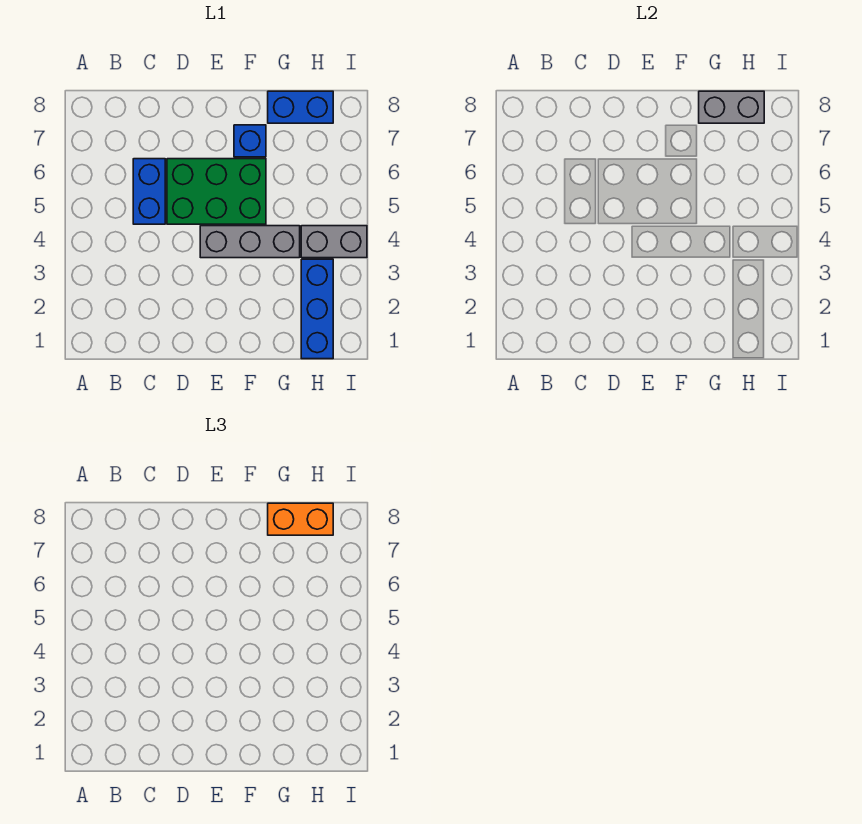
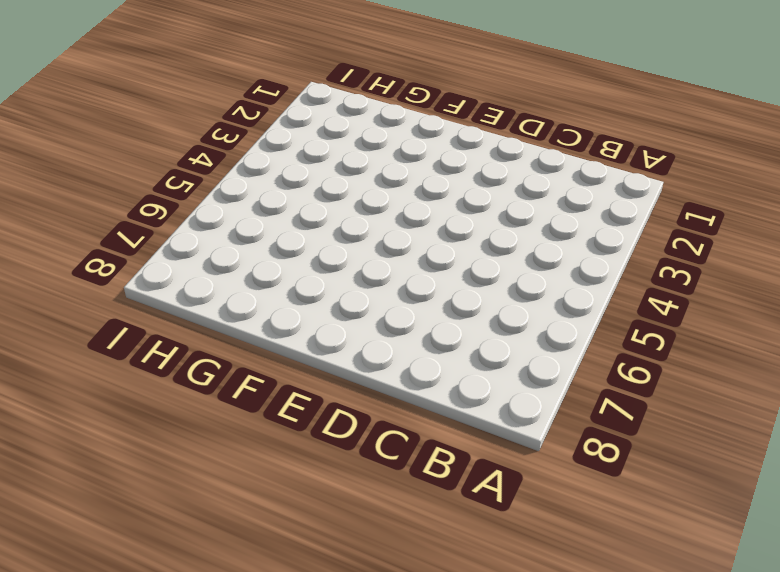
none -> blue 1x2 brick [133,159,165,224]
none -> green 2x3 brick [167,159,266,224]

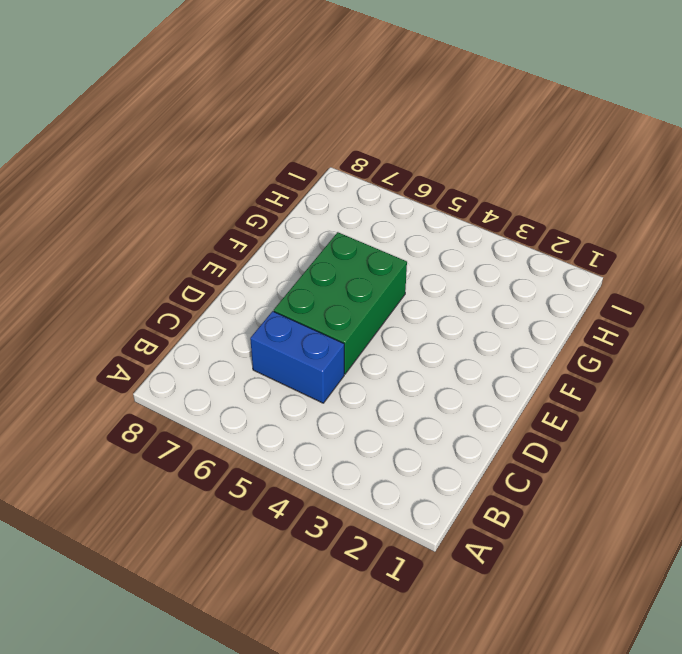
none -> grey 1x3 brick [200,226,300,258]
none -> blue 1x1 brick [234,125,266,157]

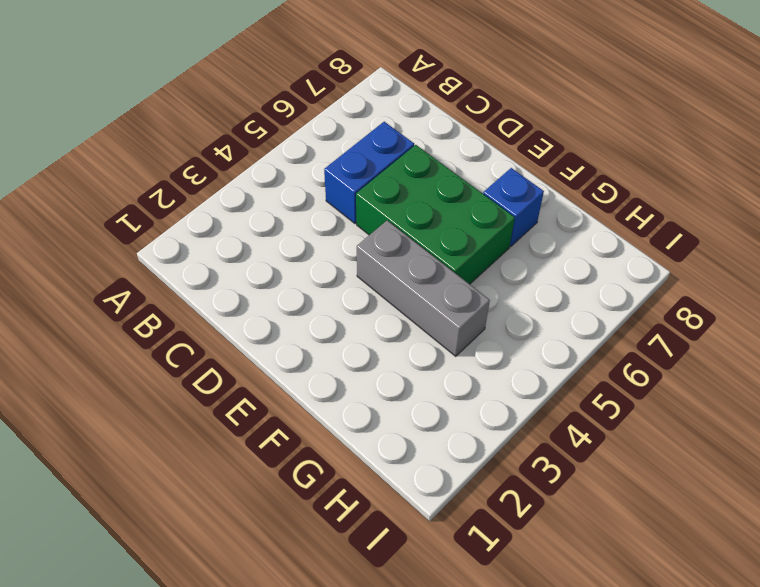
none -> blue 1x2 brick [268,91,333,123]
none -> blue 1x3 brick [301,259,333,359]

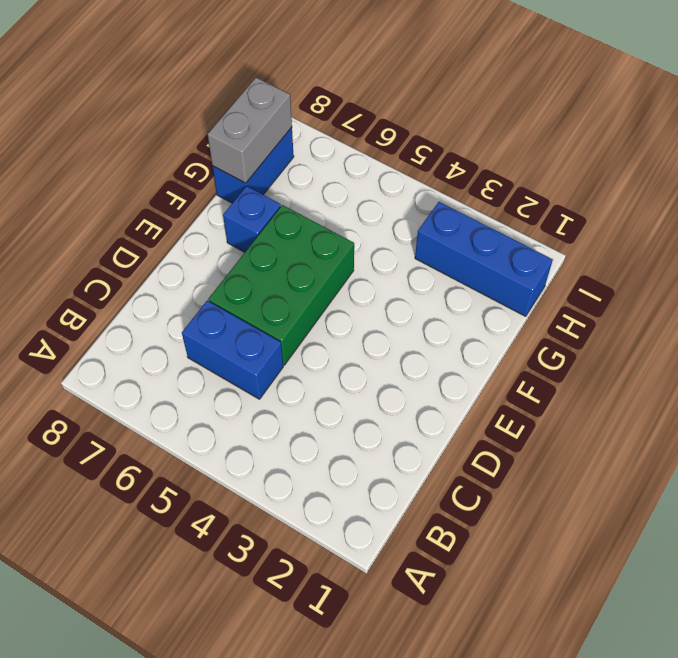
none -> grey 1x3 brick [200,226,300,258]
none -> grey 1x2 brick [301,226,367,258]

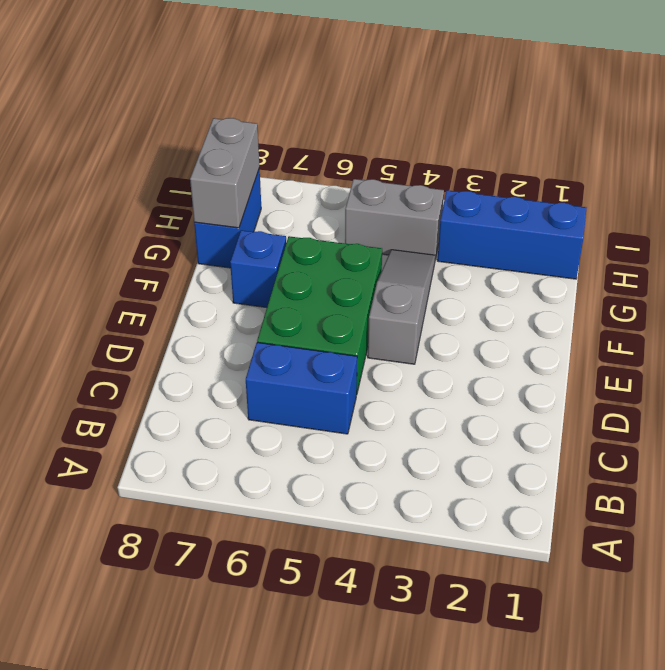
grey 1x3 slope [368,250,435,364] -> grey 1x3 brick [200,226,300,258]
grey 1x2 brick [345,179,444,259] -> grey 1x2 brick turned to [301,226,367,258]
none -> orange 1x2 brick [268,503,333,535]

